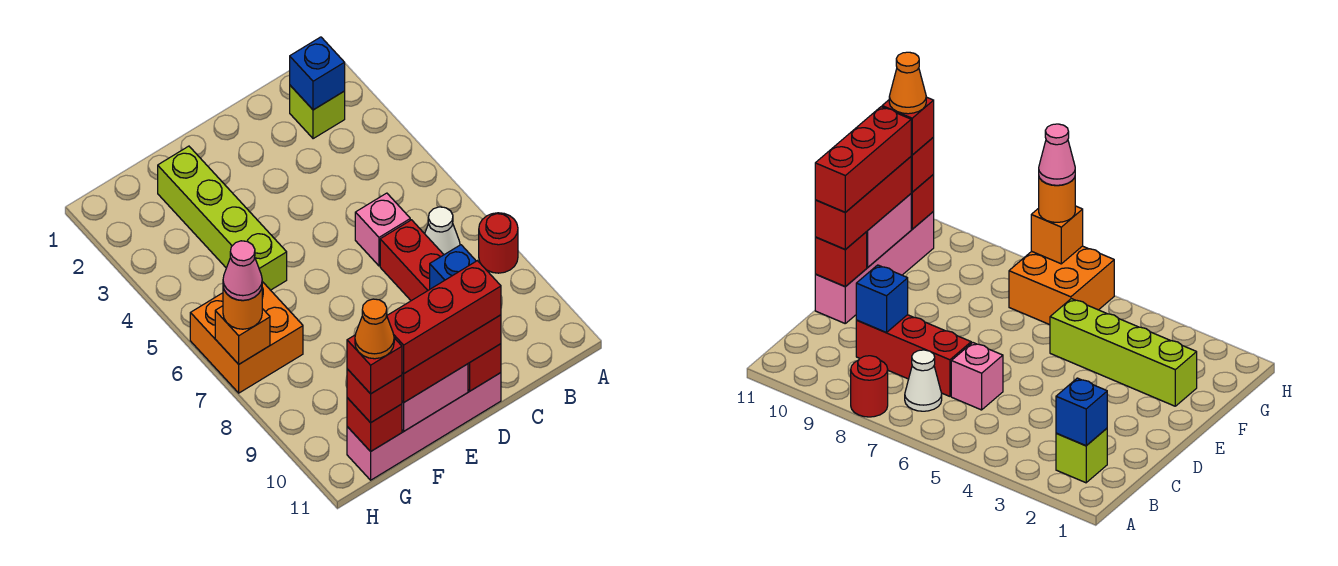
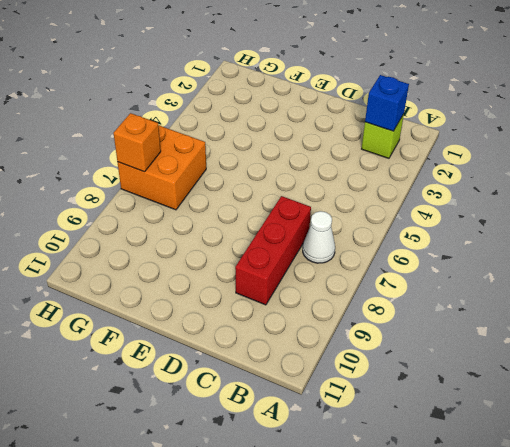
none -> red 1x1 round brick [479,213,518,273]
none -> pink 1x1 brick [355,193,410,266]
none -> pink 1x4 brick [347,373,501,480]

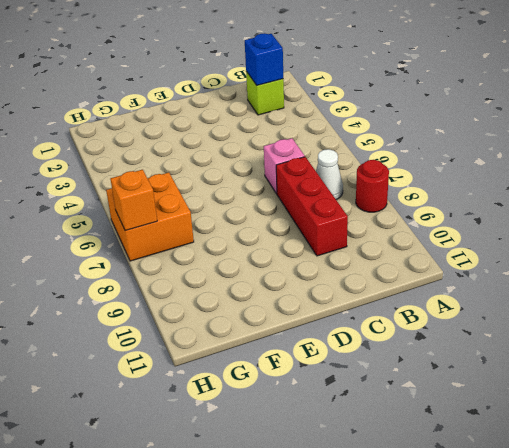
none -> pink 1x4 brick [347,373,501,480]
none -> lime 1x4 brick [158,146,287,290]
none -> blue 1x1 brick [430,245,476,289]

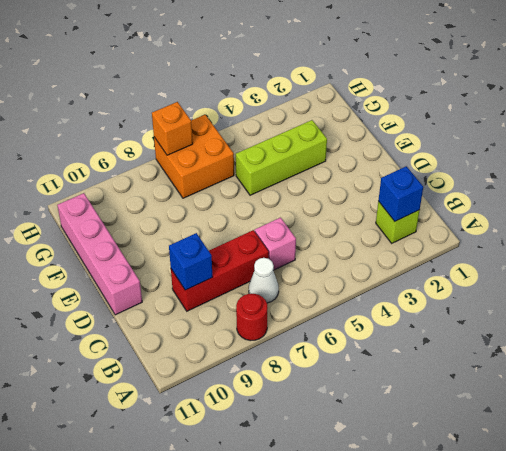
lime 1x3 brick [236,120,327,195] -> lime 1x4 brick [158,146,287,290]
none -> red 1x1 brick [468,344,501,391]
none -> pink 1x2 brick [402,364,468,431]
none -> red 1x1 brick [347,398,402,451]

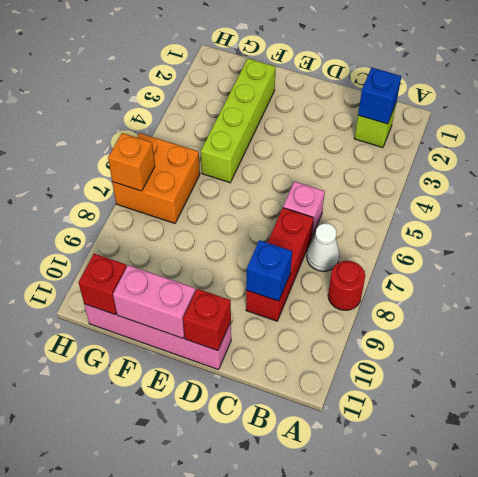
none -> red 1x3 brick [402,315,501,403]
none -> red 1x1 brick [347,369,402,423]
none -> orange 1x1 round brick [223,287,262,329]

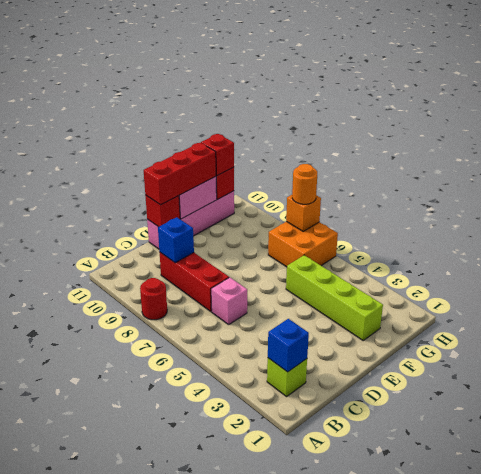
none -> white 1x1 cone [425,207,460,255]
none -> red 1x3 brick [387,261,501,374]
none -> red 1x1 brick [347,335,402,394]

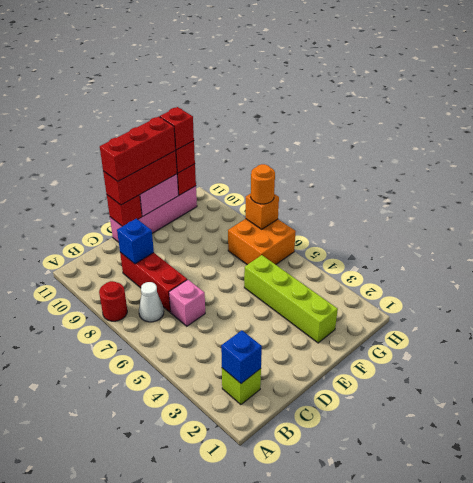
none -> pink 1x1 cone [223,241,262,300]
none -> orange 1x1 cone [355,299,394,359]

